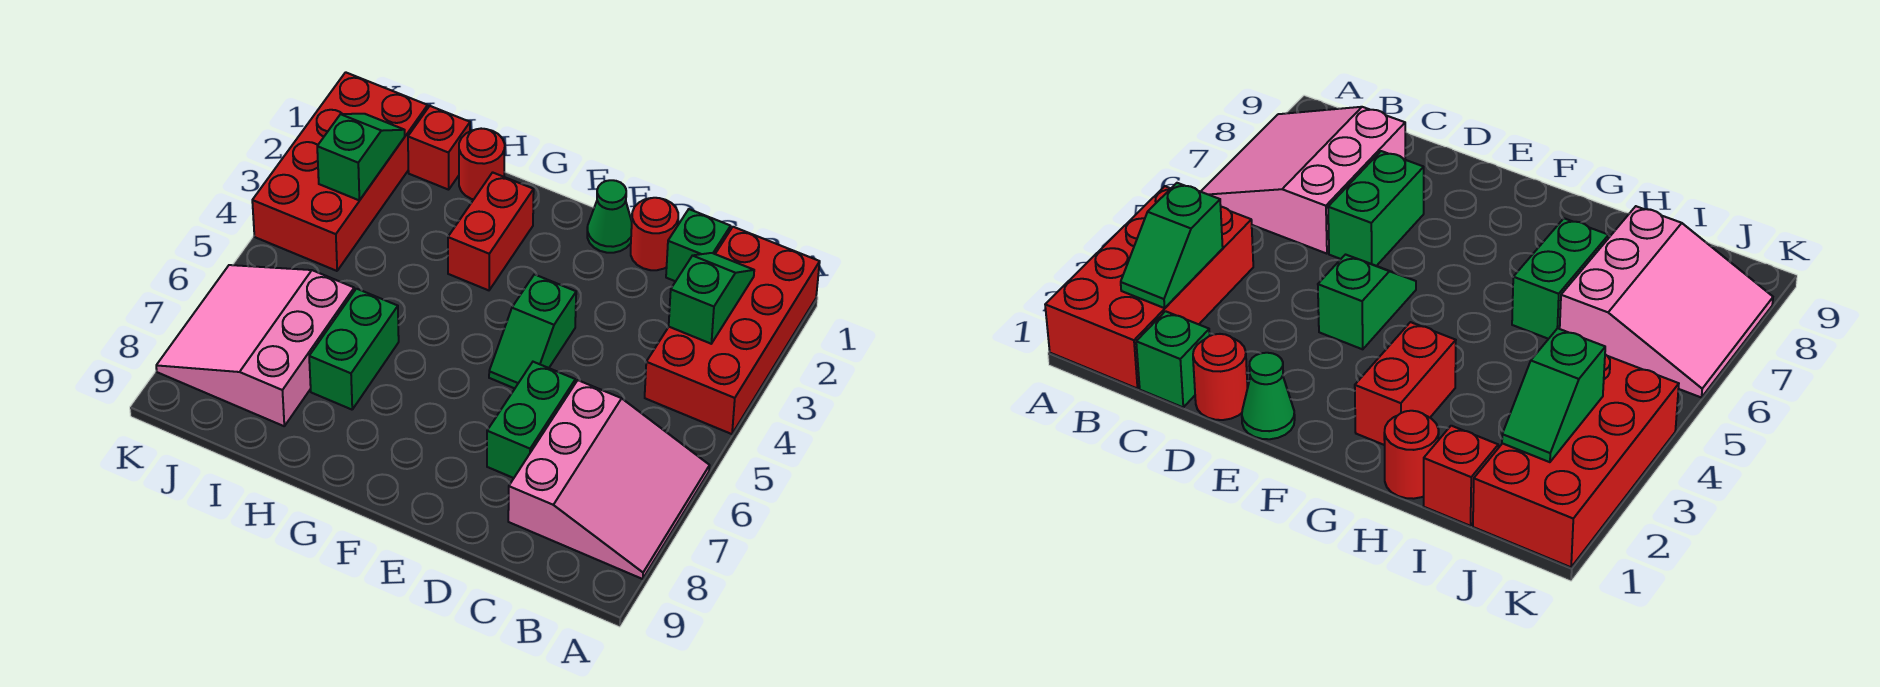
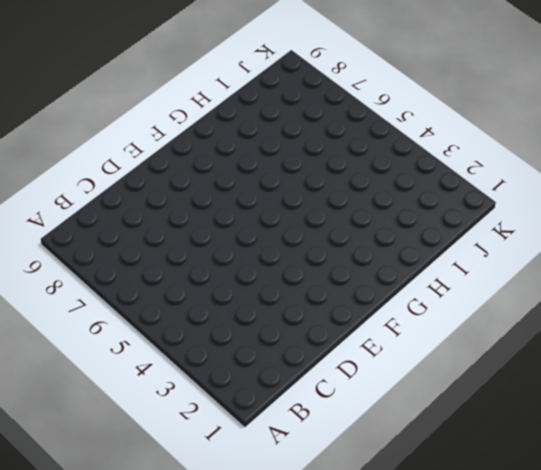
none -> red 2x4 brick [645,227,820,434]
none -> pink 3x3 slope [508,380,710,579]
none -> green 1x1 brick [666,209,731,281]

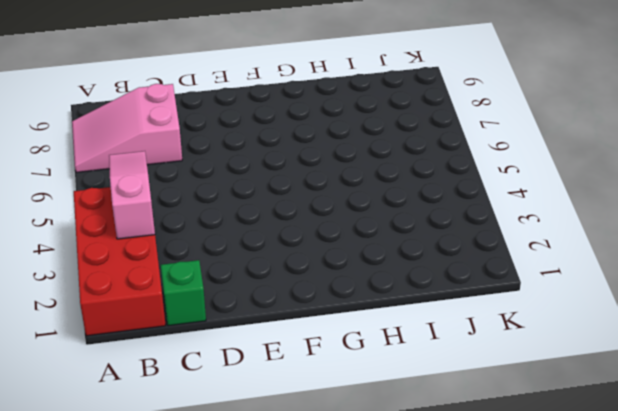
pink 2x3 slope [72,84,182,172] -> pink 3x3 slope [508,380,710,579]
pink 1x3 slope [109,151,155,239] -> green 1x2 slope [669,253,754,344]
none -> red 1x1 round brick [631,198,678,270]
none -> green 1x2 brick [487,362,575,478]
none -> green 1x1 cone [587,180,632,253]

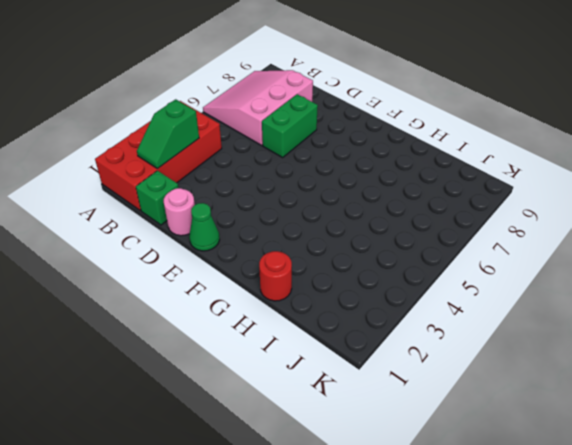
pink 1x1 round brick [164,188,195,236] -> red 1x1 round brick [631,198,678,270]
none -> green 1x2 slope [489,274,576,388]
none -> red 1x2 brick [448,172,534,290]
none -> green 1x2 brick [309,289,399,410]

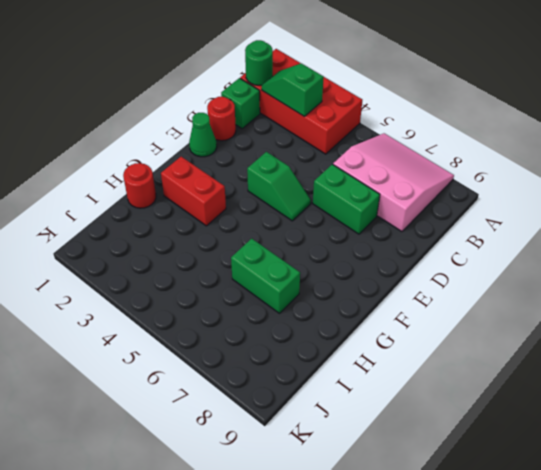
green 1x1 round brick [245,40,273,85] -> none
none -> red 1x1 brick [408,106,470,190]
none -> pink 3x3 slope [156,265,354,426]
none -> red 2x4 brick [252,72,428,271]

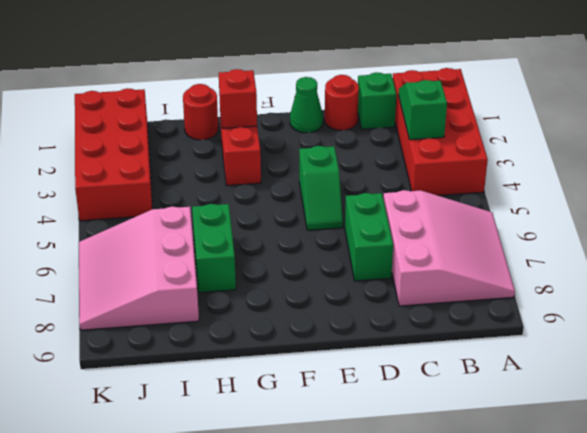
red 1x1 brick [219,69,257,128] -> red 1x1 brick moved to [408,106,470,190]
none -> green 1x2 slope [317,114,405,200]

